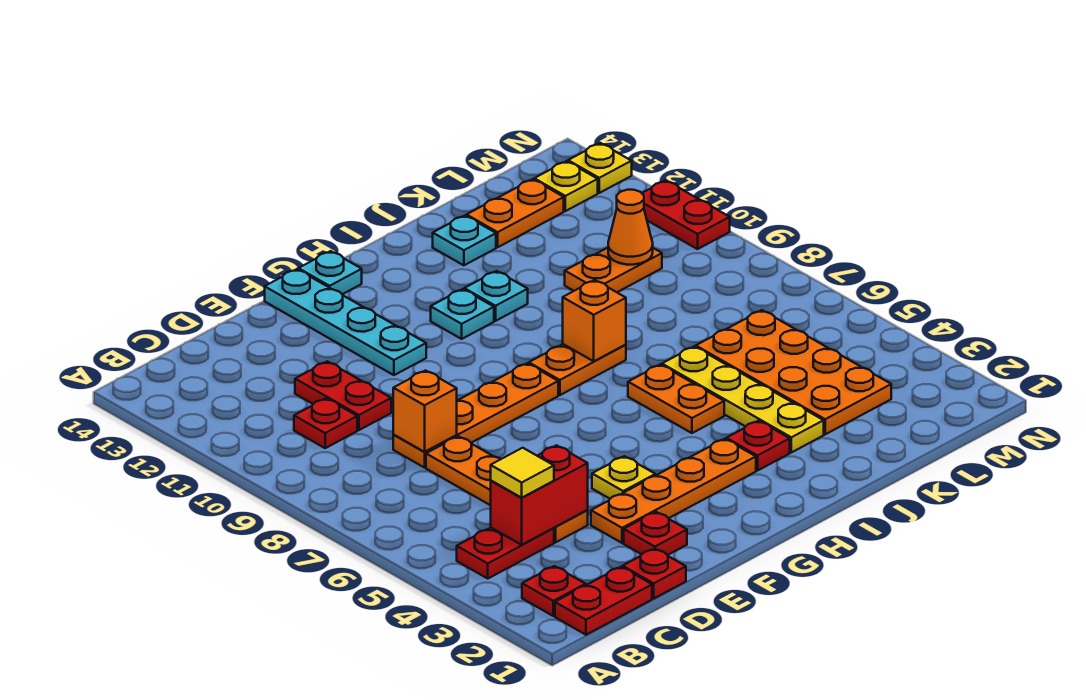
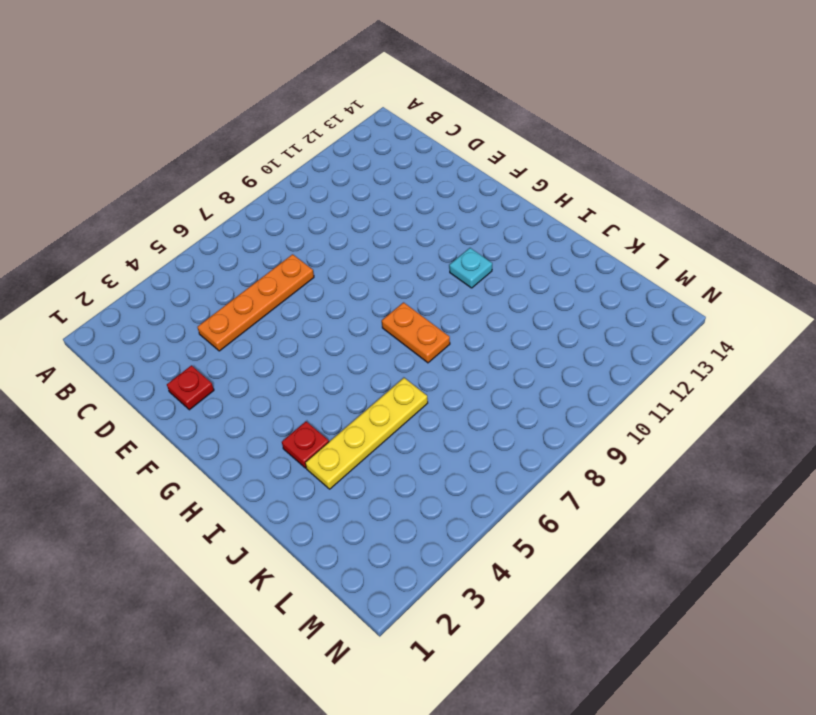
none -> red 1x2 plate [555,567,652,635]
none -> red 1x1 plate [522,566,586,616]
none -> red 1x2 plate [457,528,554,578]
none -> red 1x1 plate [294,398,357,448]

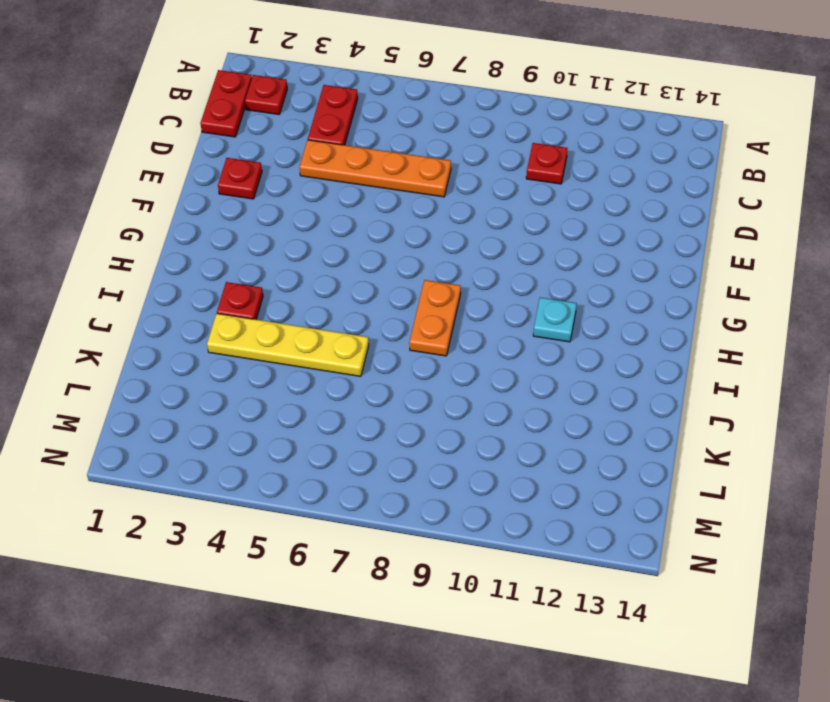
none -> red 1x1 plate [623,549,686,598]
none -> orange 1x4 plate [393,363,558,468]
none -> red 1x2 plate [295,361,391,430]
none -> orange 1x4 plate [591,439,756,543]

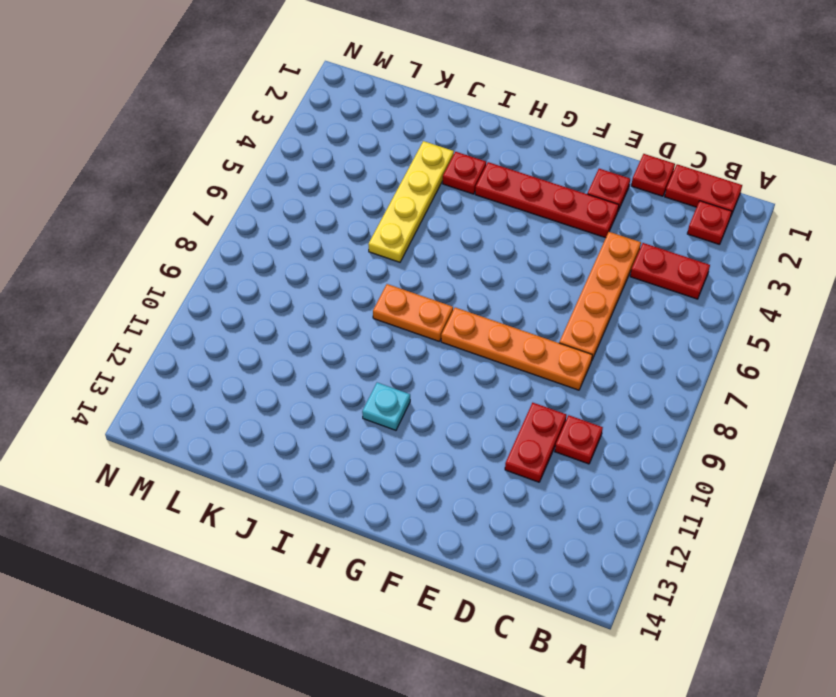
red 1x4 plate [475,162,619,238] -> orange 1x4 plate [591,439,756,543]
none -> yellow 1x1 plate [592,456,655,499]
none -> cyan 1x4 plate [265,269,426,375]
none -> cyan 1x1 plate [298,251,362,294]
none -> orange 1x2 plate [628,364,724,433]

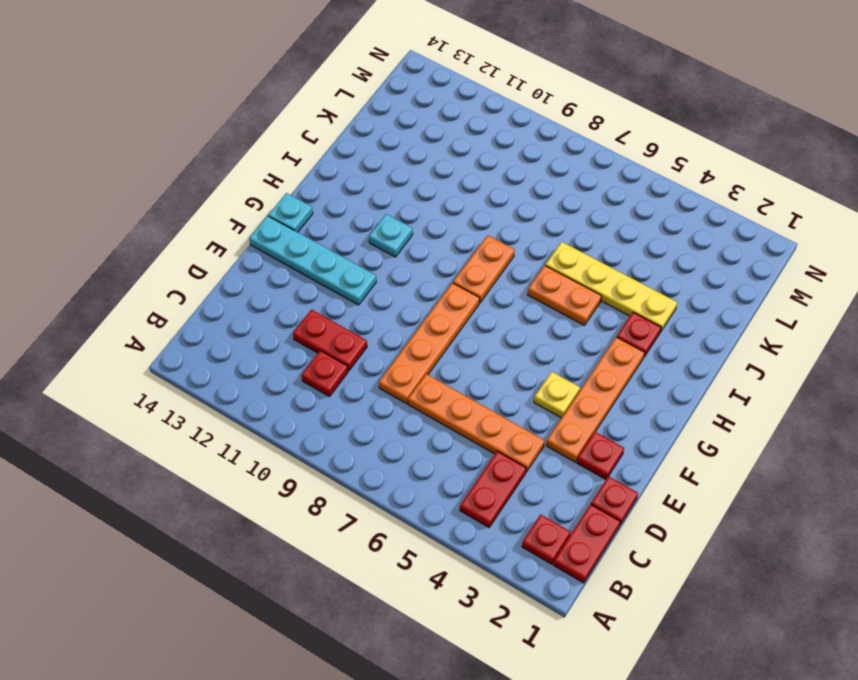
none -> cyan 1x1 plate [464,271,528,321]
none -> cyan 1x1 plate [433,216,496,265]
none -> orange 2x4 plate [696,310,891,434]
none -> orange 1x2 plate [565,248,662,292]

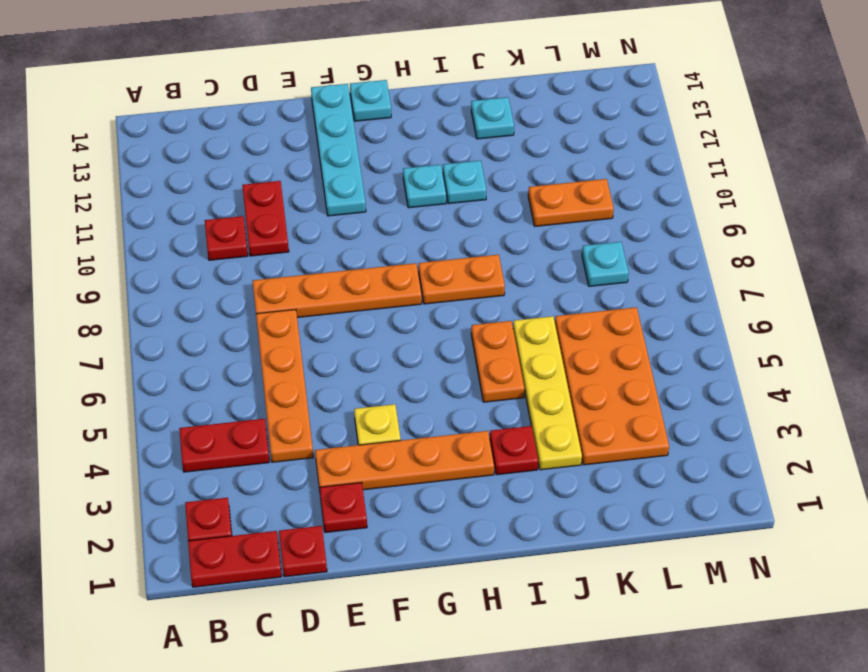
cyan 1x1 plate [582,242,629,286] -> none
none -> orange 1x2 plate [467,179,564,247]
none -> yellow 1x1 plate [534,161,598,211]
none -> red 1x2 plate [642,181,730,249]
none -> yellow 1x1 plate [568,143,632,193]

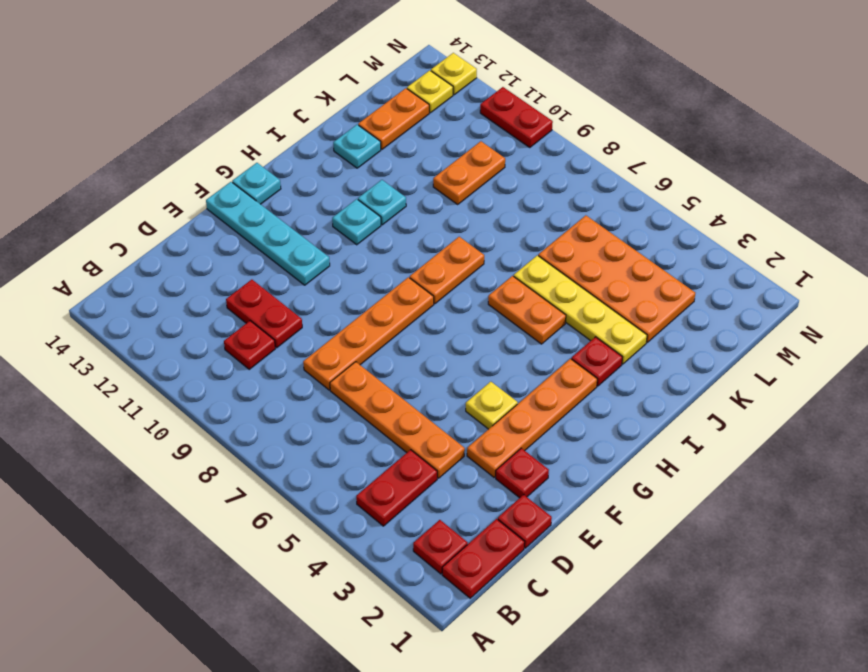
none -> red 1x2 brick [491,445,588,545]
none -> orange 1x1 brick [393,371,457,452]
none -> orange 1x1 brick [563,280,626,361]
none -> orange 1x1 cone [608,190,653,265]

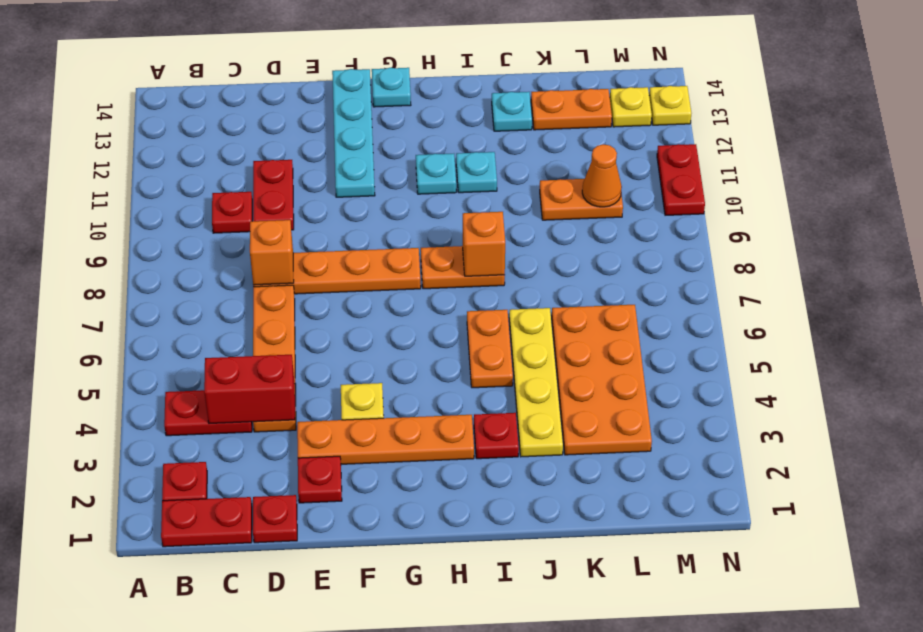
none -> yellow 1x1 tile [491,448,554,498]

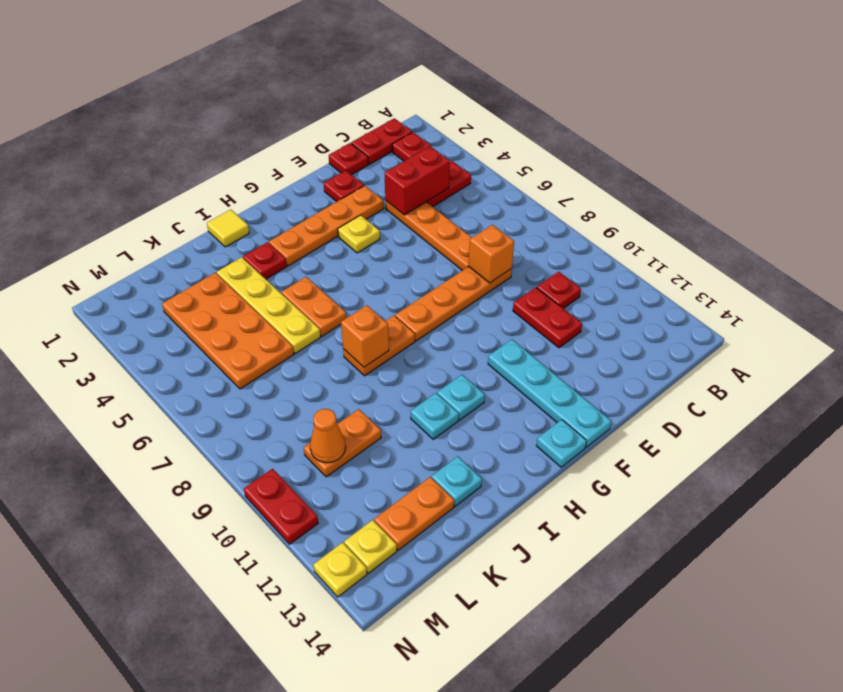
yellow 1x1 tile [207,210,249,247] -> yellow 1x1 tile moved to [491,448,554,498]

